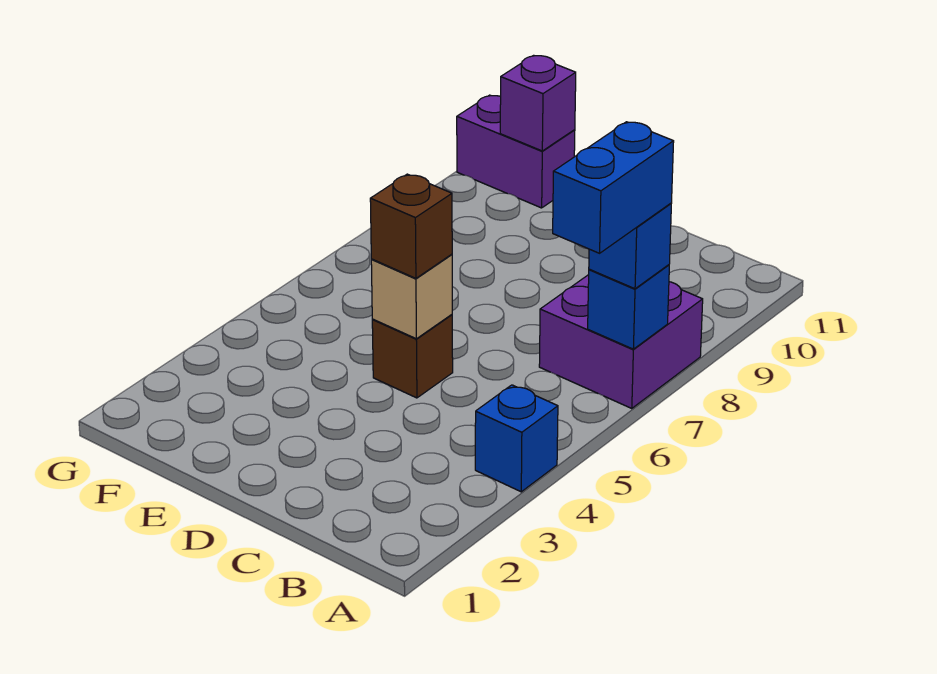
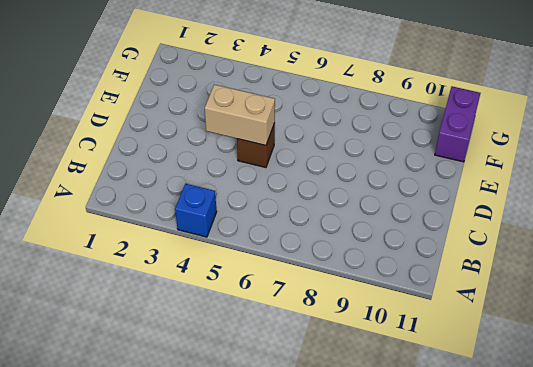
tan 1x2 brick [205,85,275,145] -> tan 1x1 brick [371,254,452,339]
none -> purple 2x2 brick [539,275,703,409]
none -> blue 1x1 brick [588,265,669,349]

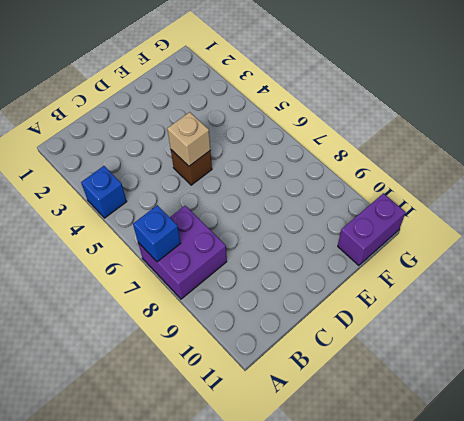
none -> purple 1x1 brick [500,55,576,151]
none -> blue 1x1 brick [589,203,671,289]

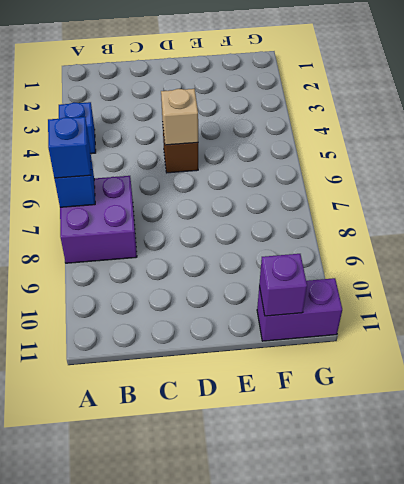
none -> brown 1x1 brick [370,174,452,278]
none -> blue 1x2 brick [553,122,674,253]

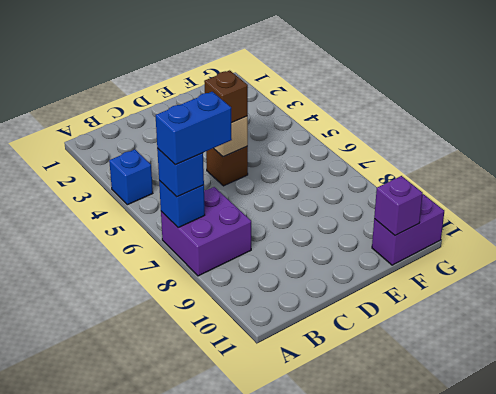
blue 1x2 brick [156,92,232,165] -> blue 1x2 brick turned to [553,122,674,253]

